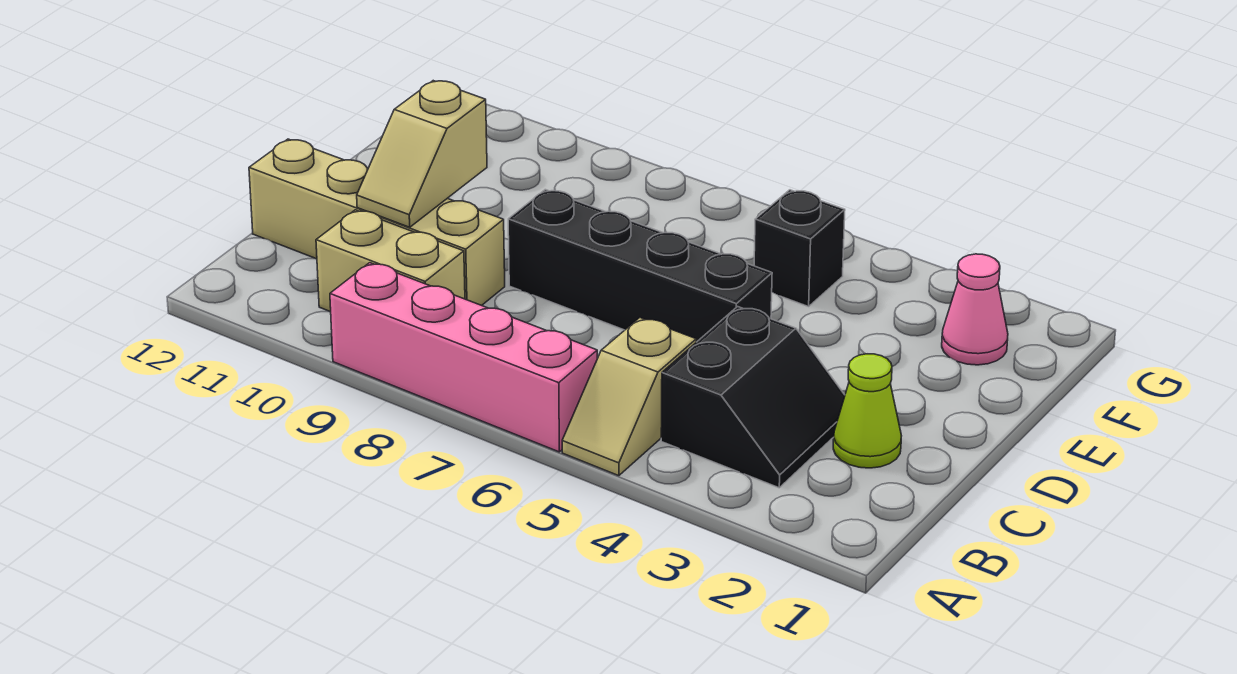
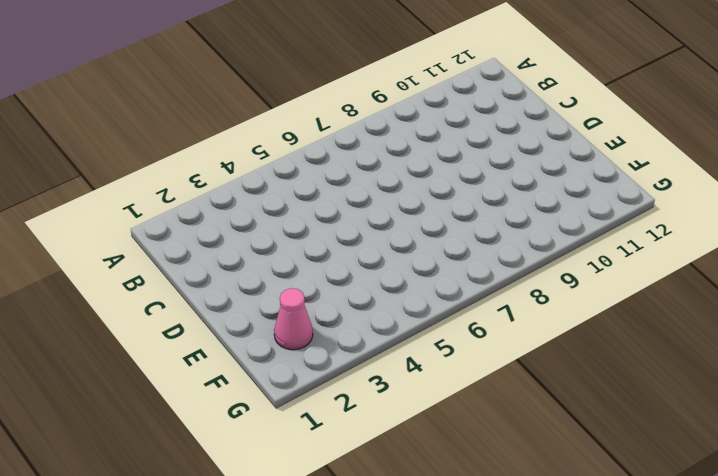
none -> tan 1x2 slope [562,318,696,476]
none -> pink 1x4 brick [330,263,597,452]

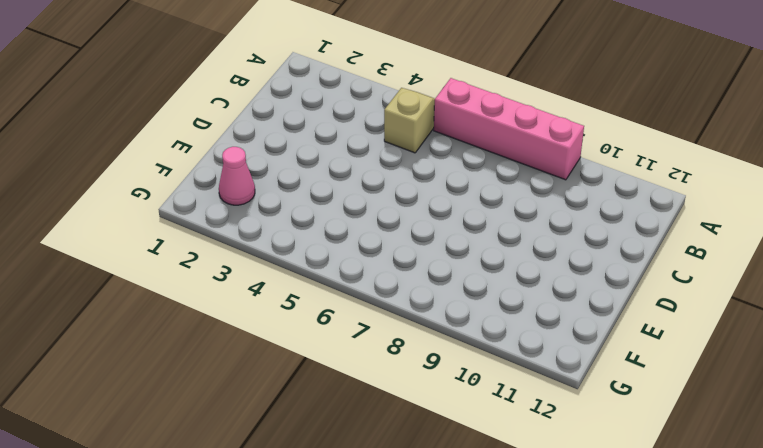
none -> black 2x2 slope [661,307,845,488]
none -> tan 1x2 brick [316,210,465,312]

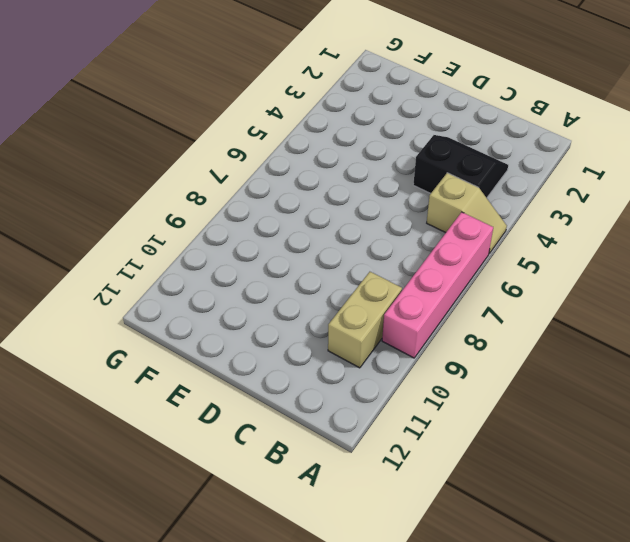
none -> lime 1x1 cone [833,354,901,468]
none -> tan 1x4 brick [249,139,505,306]

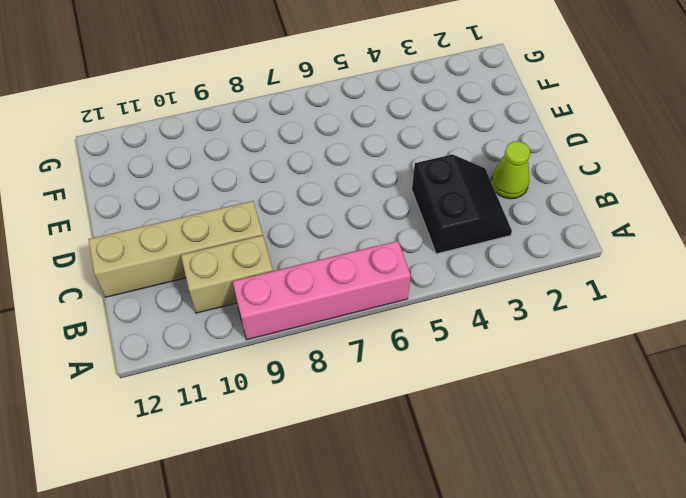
none -> tan 1x2 slope [562,318,696,476]
none -> black 1x4 brick [508,190,772,342]

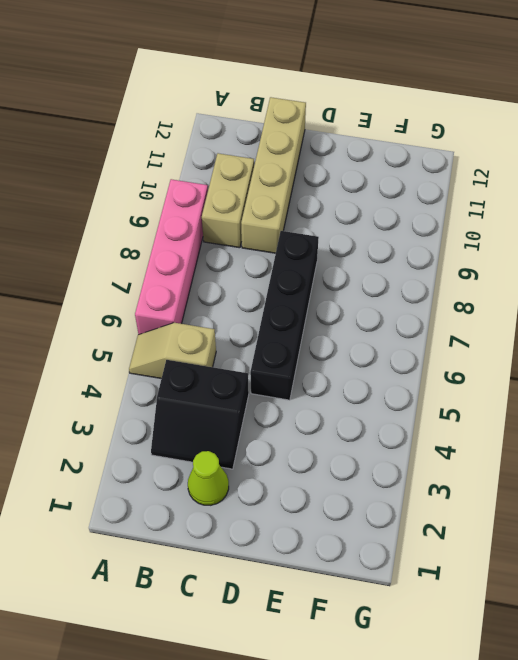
none -> pink 1x1 cone [942,254,1008,365]
none -> black 1x1 brick [754,190,845,307]

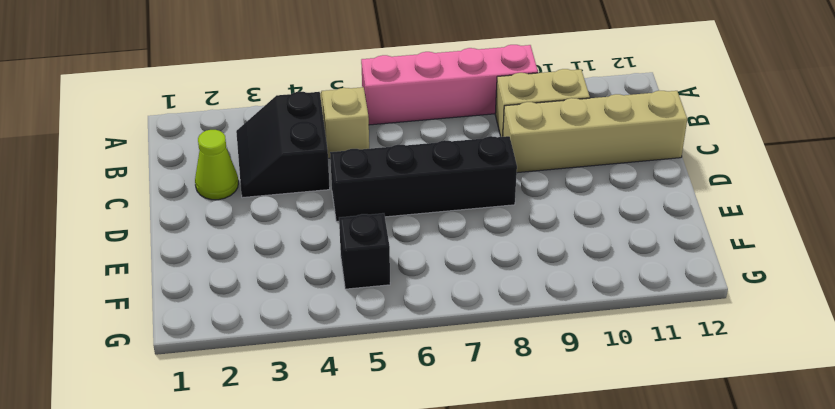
none -> pink 1x1 cone [942,254,1008,365]
none -> tan 1x2 slope [357,81,487,227]

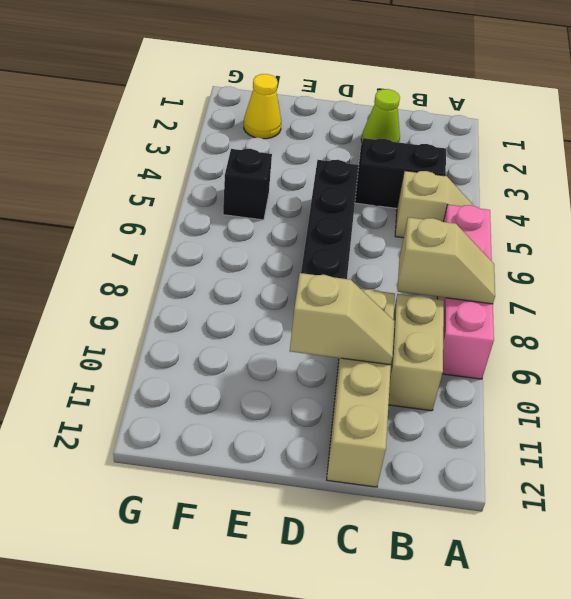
tan 1x2 slope [398,217,495,304] -> none
yellow 1x1 cone [244,74,281,139] -> pink 1x1 cone [942,254,1008,365]

